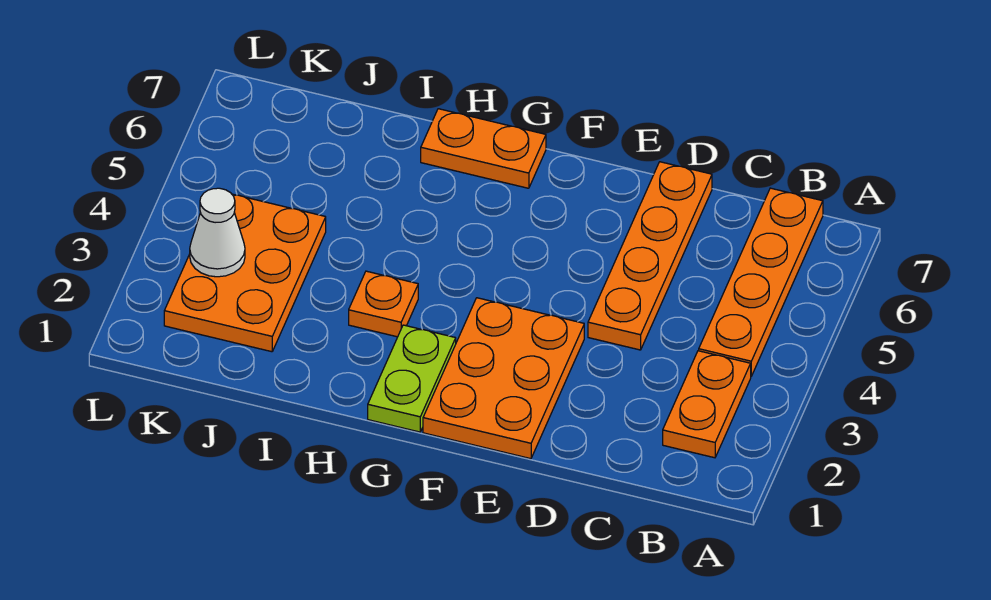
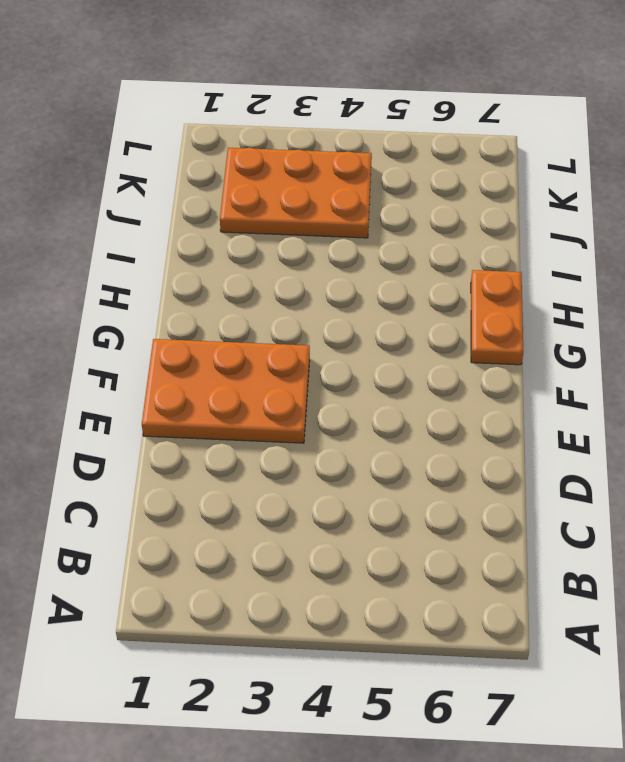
none -> orange 1x2 plate [663,351,751,458]
none -> orange 1x4 plate [699,188,823,376]

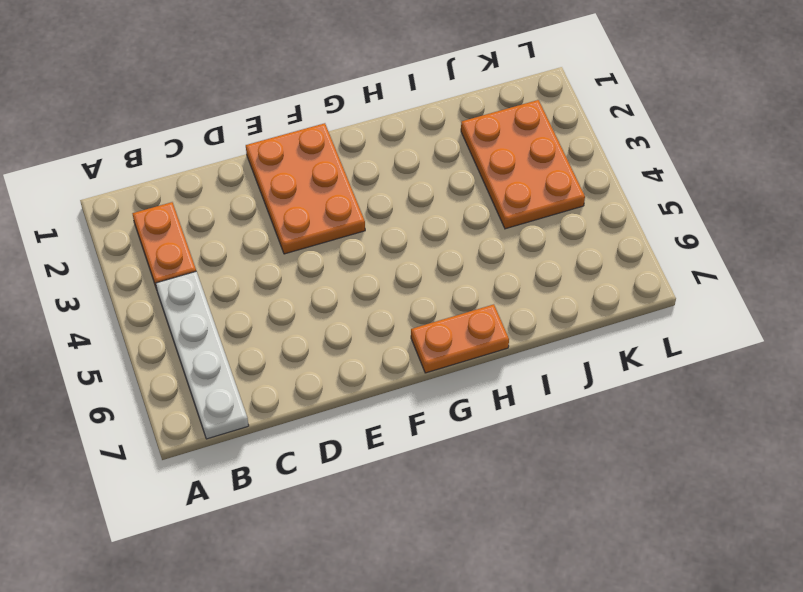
white 1x4 plate [156,271,249,439] -> orange 1x4 plate [699,188,823,376]
none -> orange 1x4 plate [588,162,712,350]
none -> lime 1x2 plate [368,325,456,432]

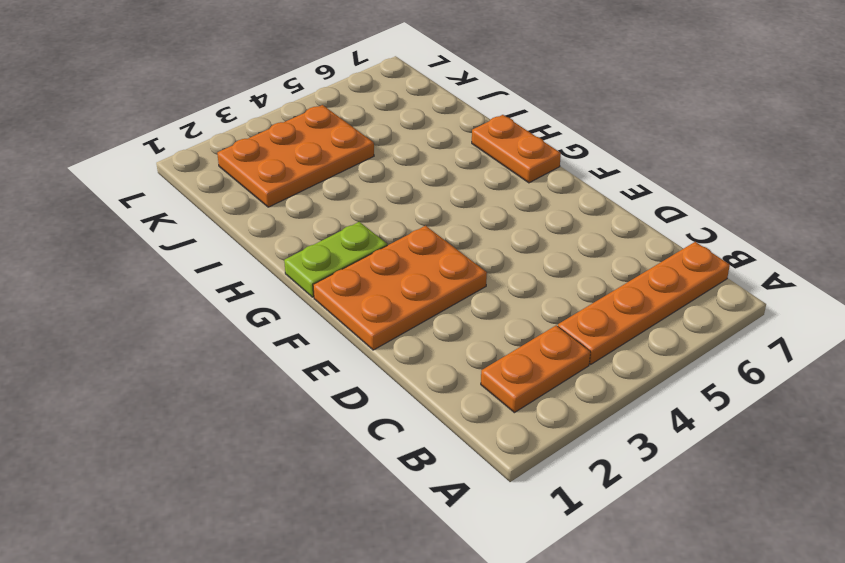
none -> orange 1x4 plate [588,162,712,350]
none -> orange 1x1 plate [349,271,418,337]

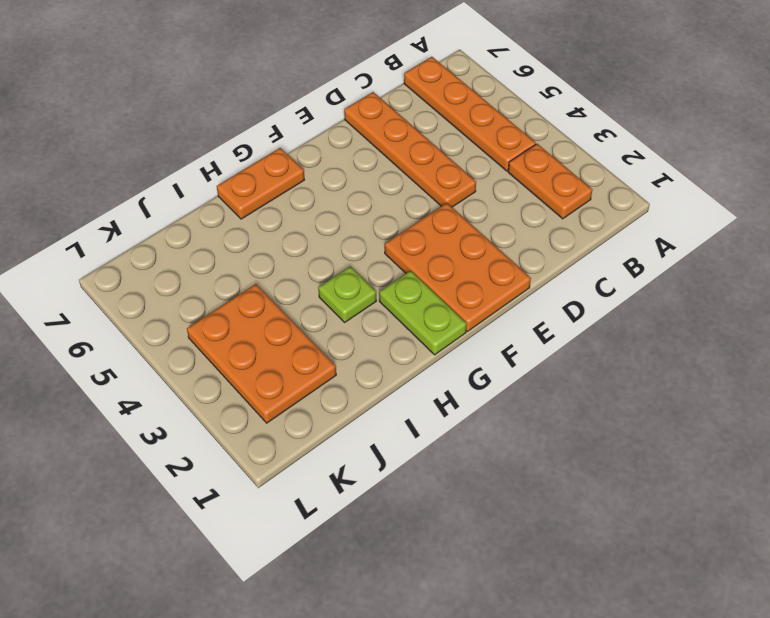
lime 1x1 plate [318,266,376,322] -> orange 1x1 plate [349,271,418,337]
none -> white 1x1 cone [190,188,245,277]

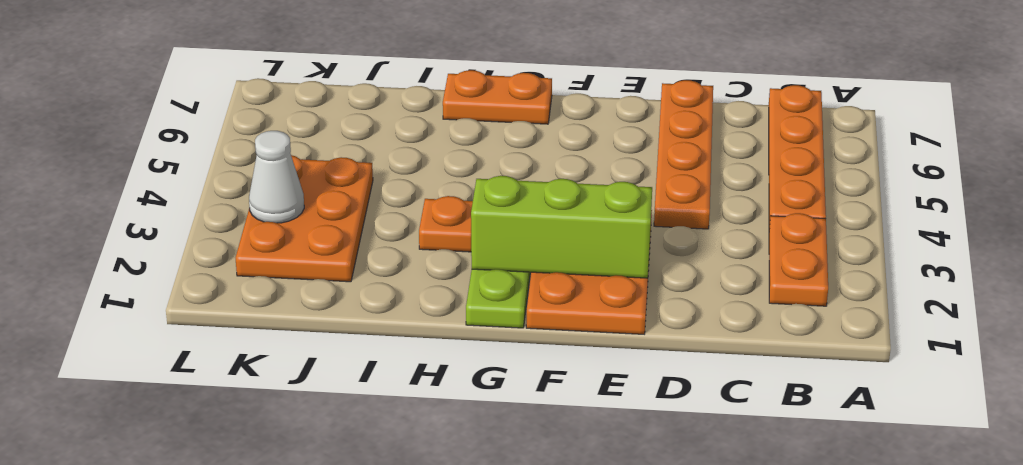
lime 1x3 brick [471,176,652,278] -> none

